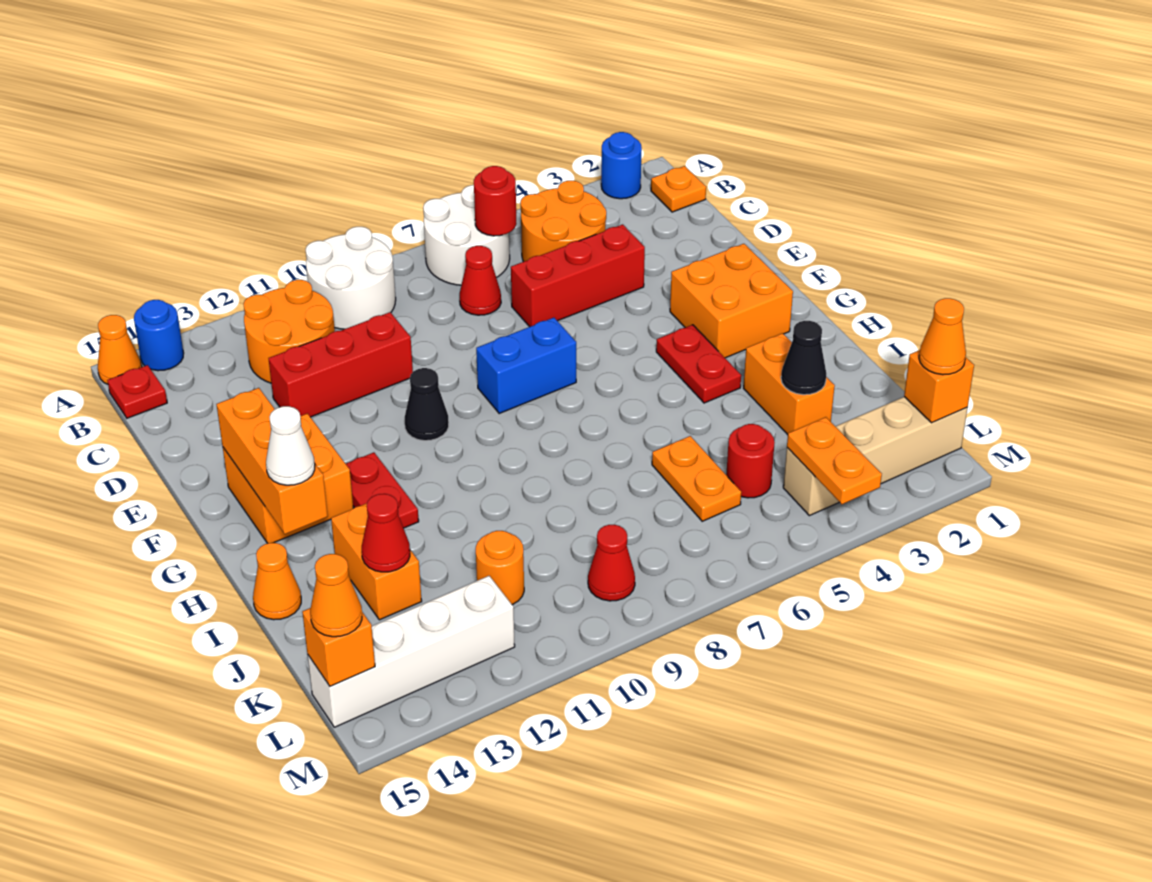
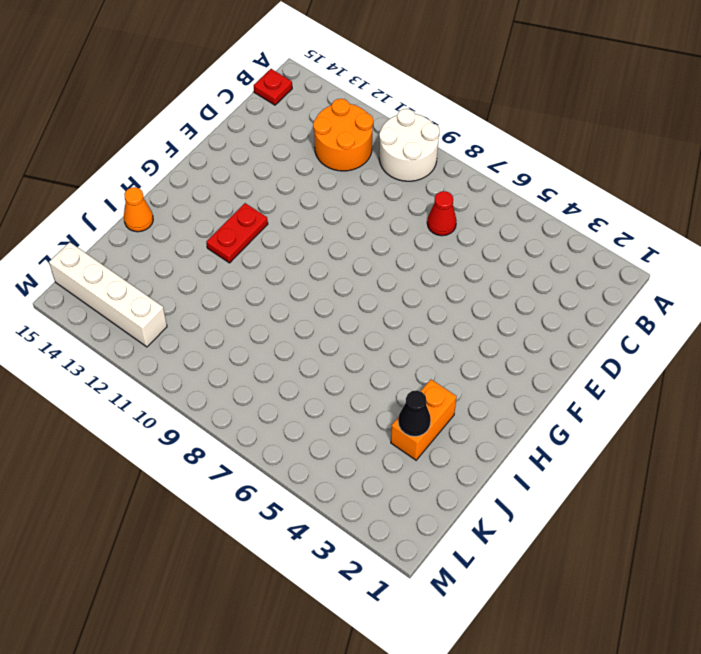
none -> blue 1x1 round brick [601,132,642,199]
none -> white 2x2 round brick [423,185,510,285]
none -> blue 1x1 round brick [134,300,184,371]
none -> orange 1x1 cone [98,315,142,384]

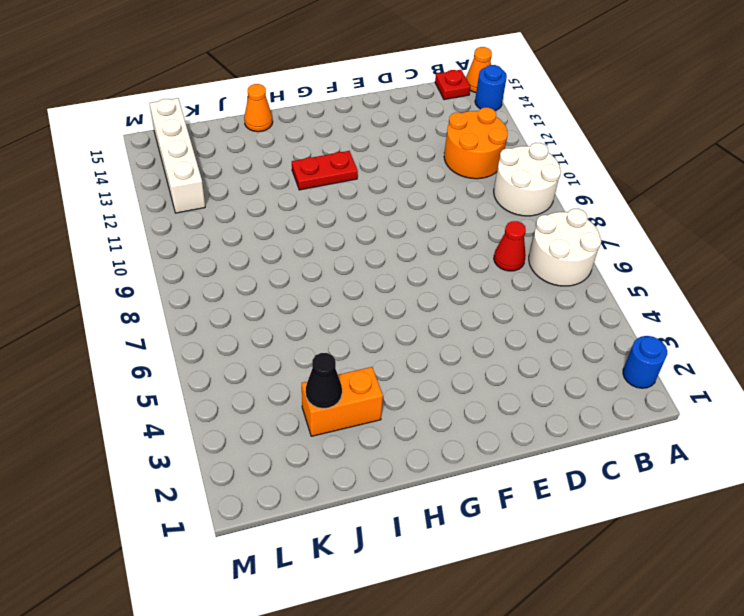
none -> orange 1x1 plate [651,166,706,212]
none -> orange 2x2 round brick [520,181,606,262]
none -> red 1x3 brick [511,224,645,327]
none -> red 1x3 brick [269,312,413,417]

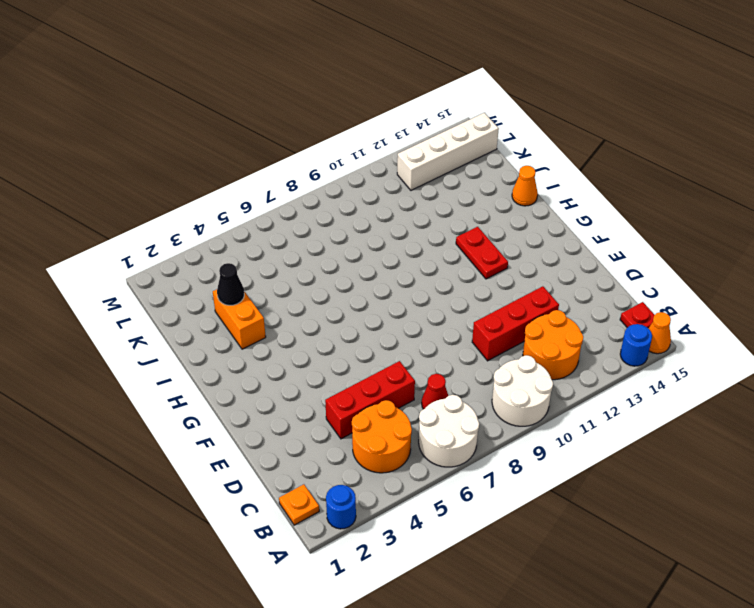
none -> orange 2x2 brick [670,244,793,358]
none -> blue 1x2 brick [476,318,576,413]
none -> black 1x1 cone [405,368,449,441]
none -> orange 2x2 brick [223,414,353,543]

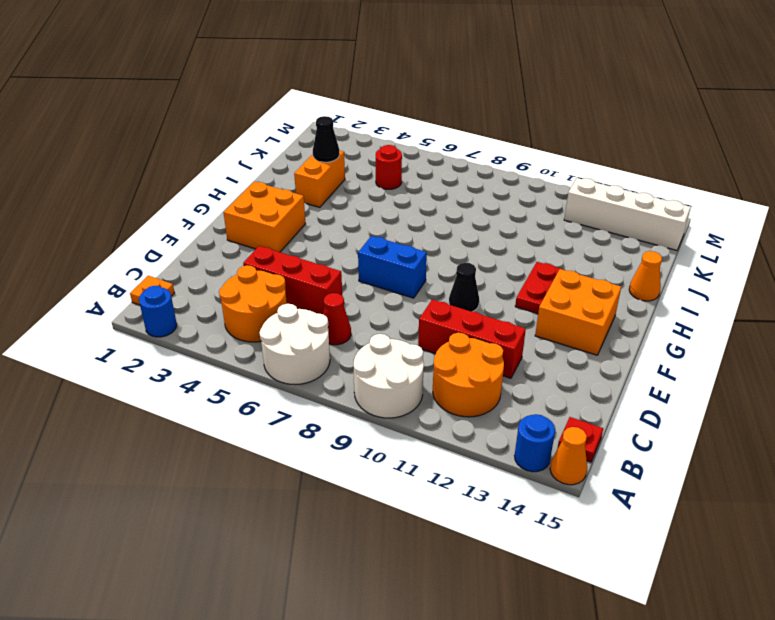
none -> red 1x2 plate [656,325,741,403]
none -> orange 1x2 brick [331,503,422,620]
none -> orange 1x2 plate [652,436,741,521]
none -> orange 1x1 round brick [476,531,524,605]

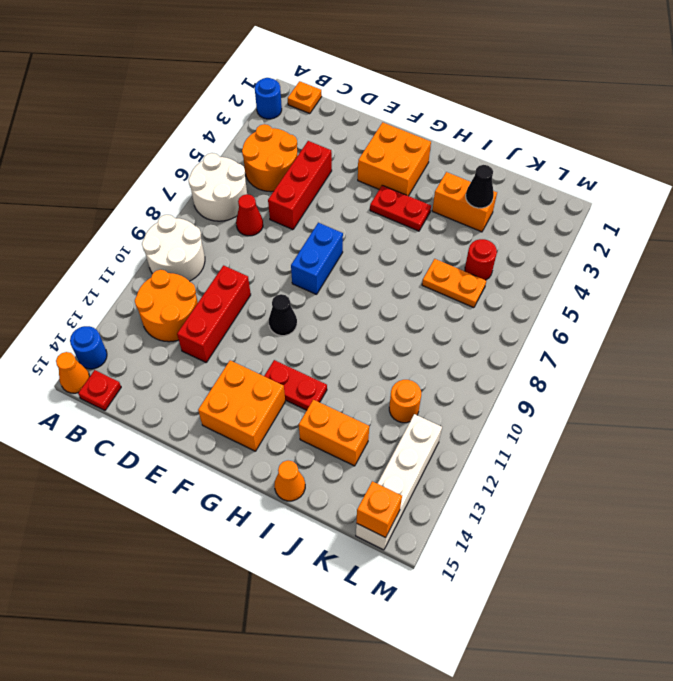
none -> tan 1x4 brick [783,397,967,516]
none -> red 1x1 cone [588,525,635,601]
none -> red 1x1 round brick [474,166,517,236]
none -> orange 1x3 brick [217,388,328,534]

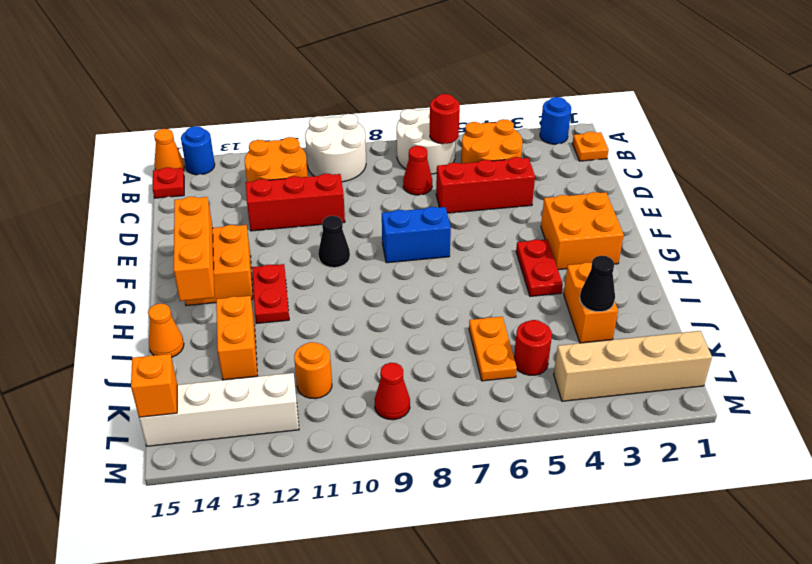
none -> red 1x1 cone [362,494,410,572]
none -> orange 1x1 brick [904,350,974,423]
none -> orange 1x2 plate [787,417,882,504]
none -> white 1x1 cone [266,406,315,485]

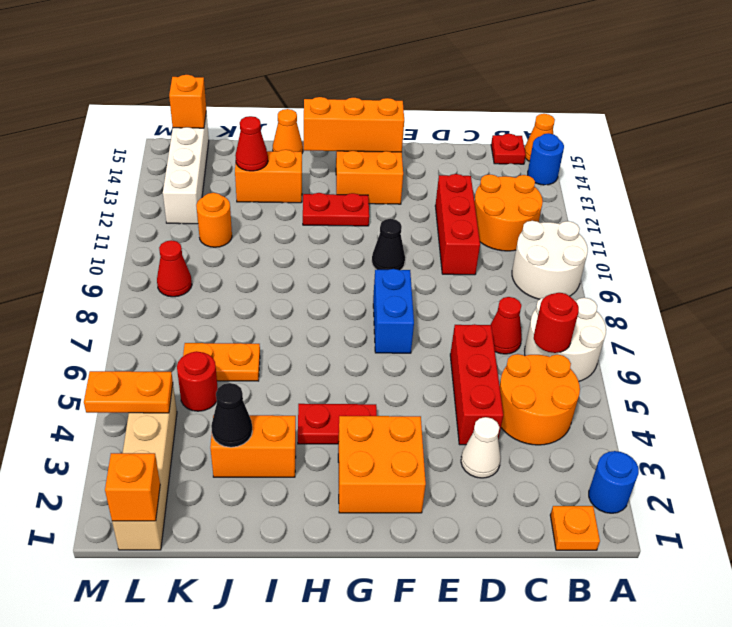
white 1x1 cone [461,417,501,478] -> white 1x1 cone moved to [266,406,315,485]
none -> orange 1x1 cone [919,298,966,375]
none -> orange 1x1 cone [310,554,362,637]

